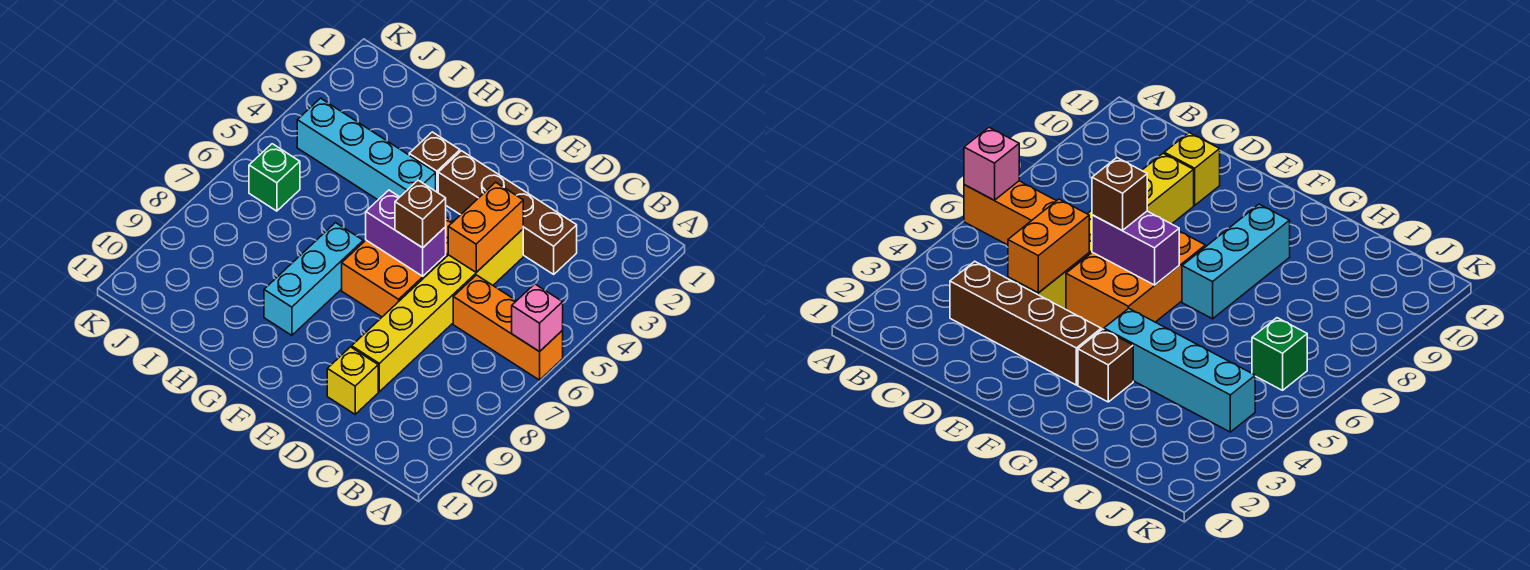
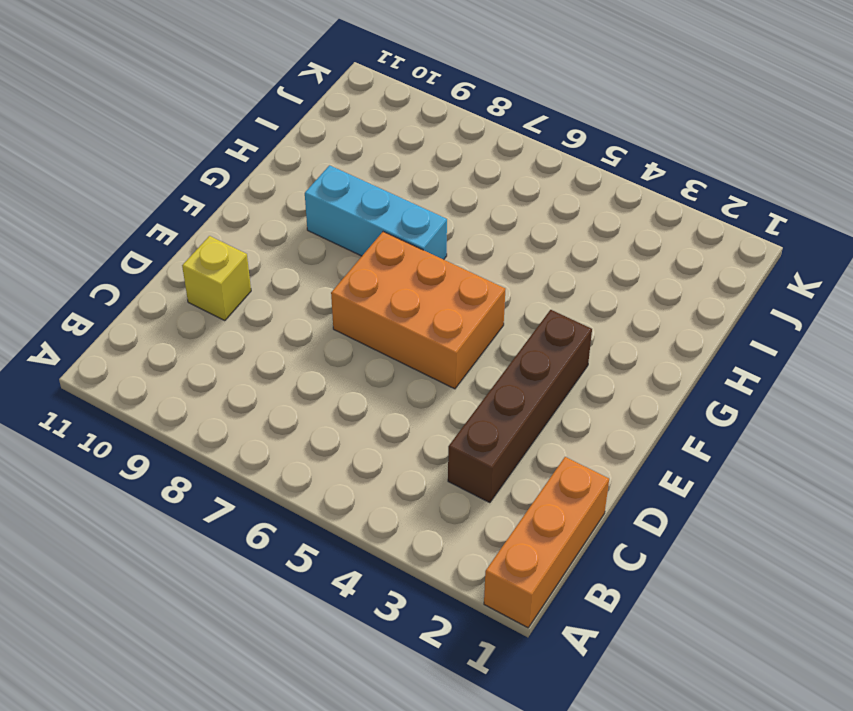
orange 1x3 brick [484,457,609,628] -> orange 1x3 brick moved to [453,275,563,380]
none -> yellow 1x6 brick [352,229,523,392]
none -> brown 1x1 brick [409,132,460,193]
none -> cyan 1x4 brick [297,98,436,200]

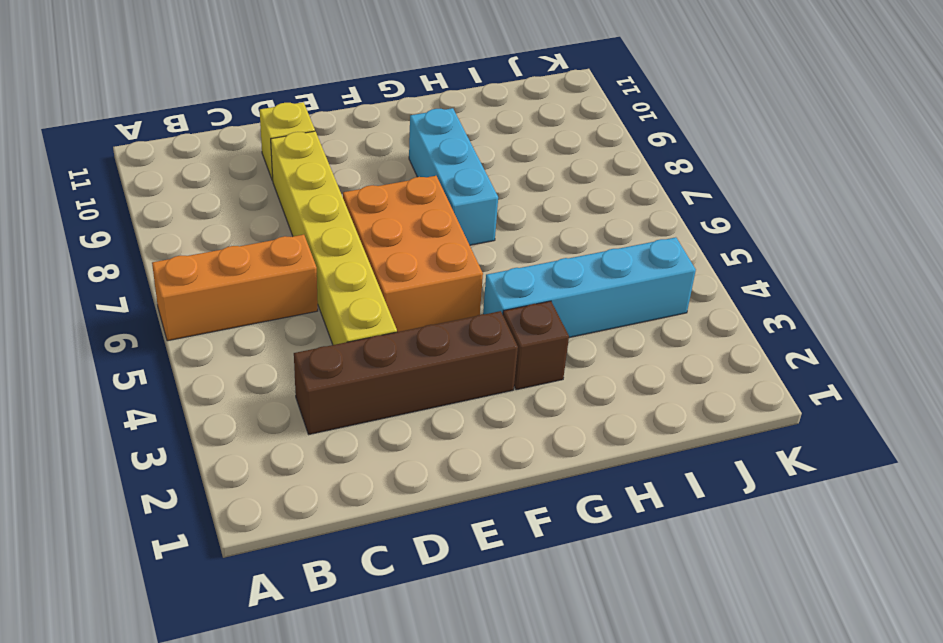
none -> green 1x1 brick [249,144,300,211]
none -> pink 1x1 brick [512,284,563,352]
none -> orange 1x2 brick [448,182,523,272]

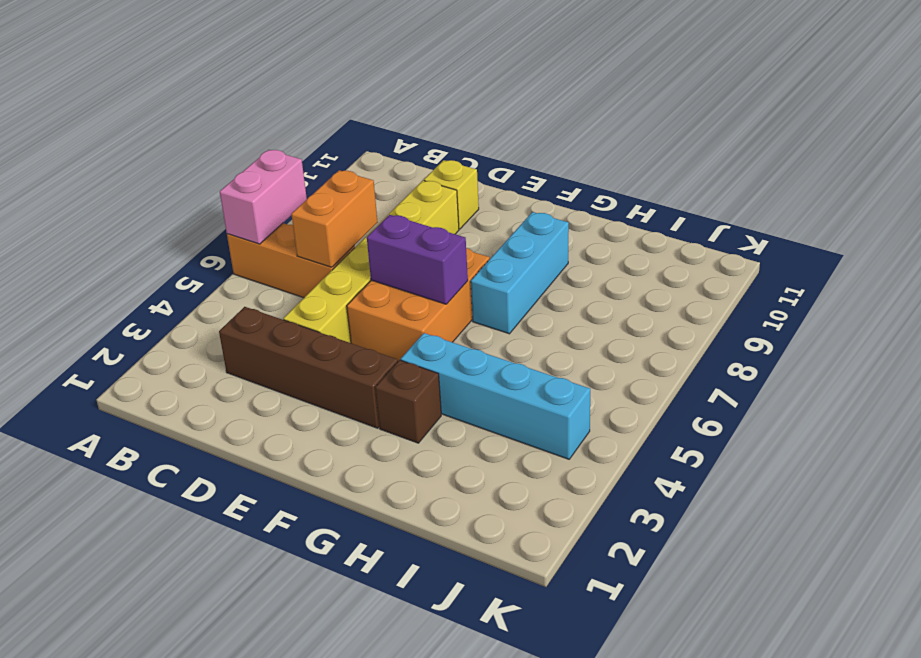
pink 1x2 brick [220,150,307,244] -> pink 1x1 brick [512,284,563,352]
orange 1x2 brick [291,170,378,267] -> orange 1x2 brick moved to [448,182,523,272]
none -> green 1x1 brick [249,144,300,211]
none -> brown 1x1 brick [395,180,446,248]

